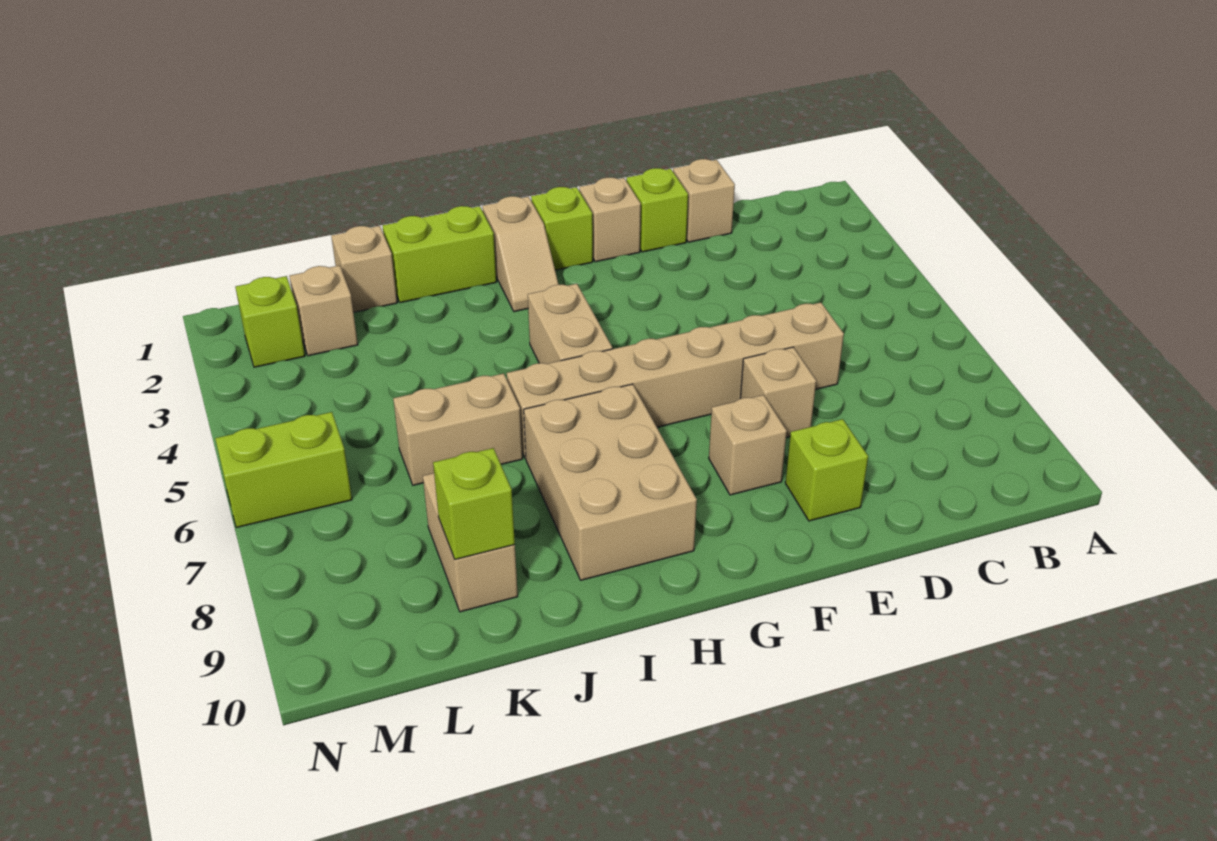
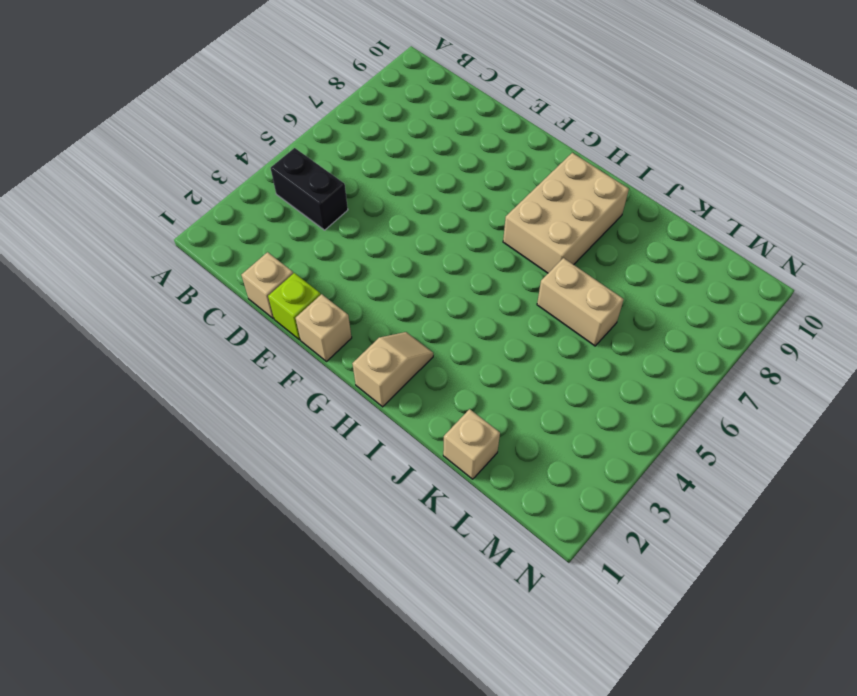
black 1x2 brick [271,148,348,230] -> none
none -> tan 1x6 brick [507,303,844,459]
none -> tan 1x1 brick [740,347,816,437]
none -> lime 1x1 brick [785,419,868,521]

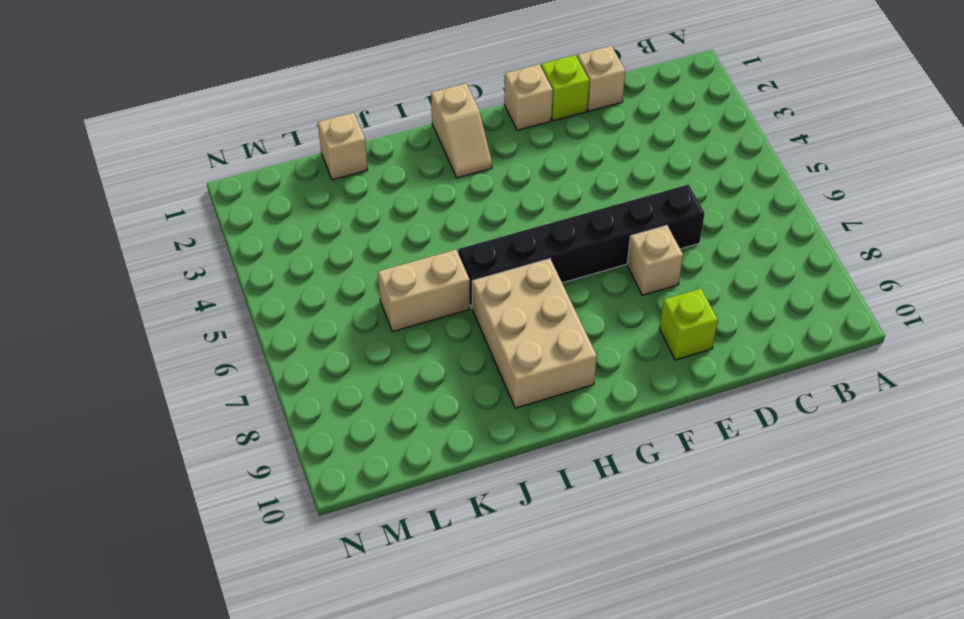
black 1x6 brick [458,184,705,309] -> tan 1x6 brick [507,303,844,459]
none -> tan 1x1 brick [709,395,787,495]
none -> lime 1x1 brick [531,187,593,270]
none -> tan 1x2 brick [528,284,612,364]

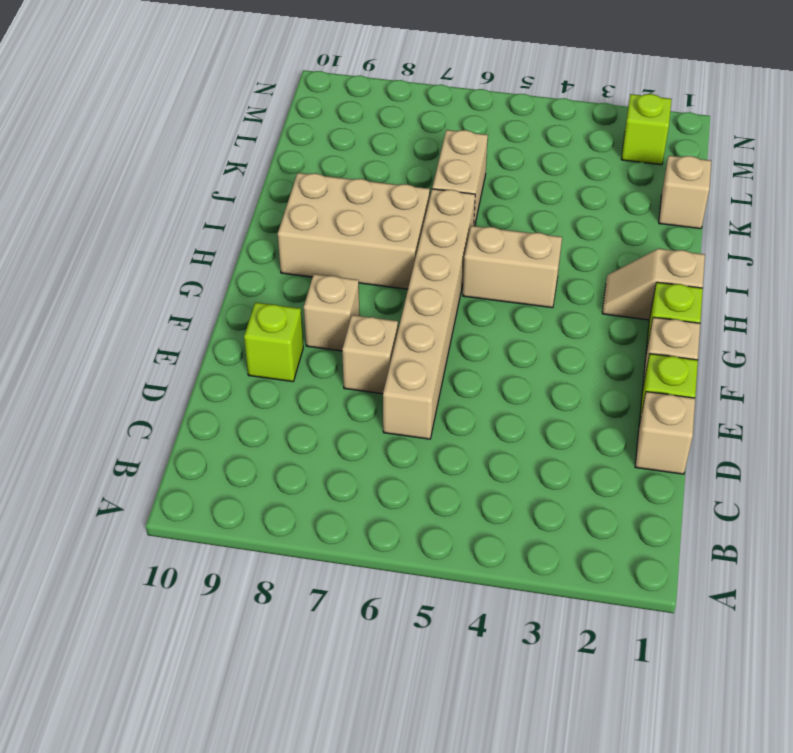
none -> lime 1x2 brick [383,206,496,303]
none -> tan 1x2 brick [423,473,518,612]
none -> tan 1x1 brick [290,265,358,356]

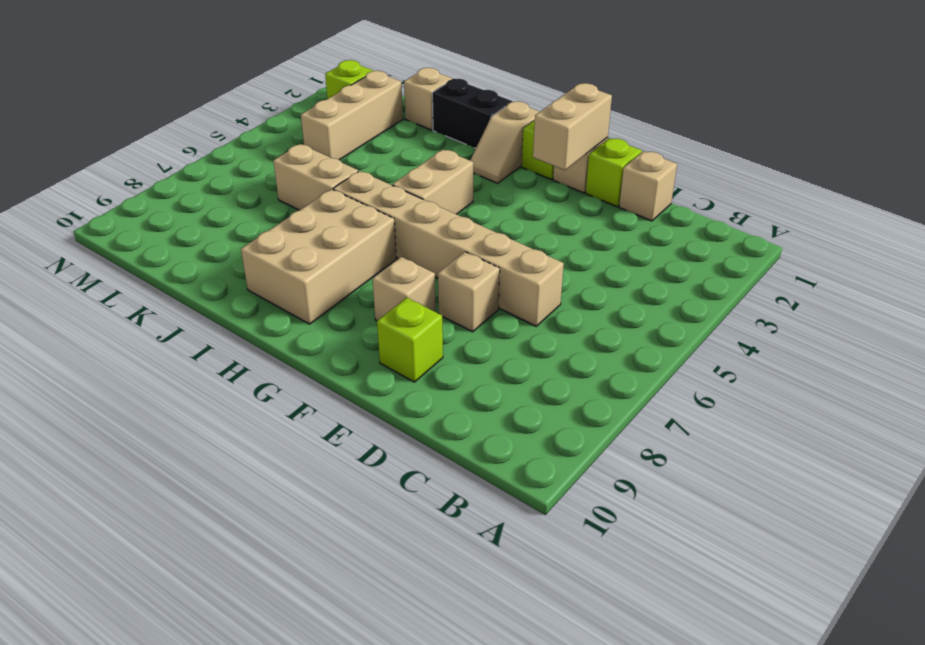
tan 1x2 brick [533,83,612,170] -> tan 1x2 brick moved to [423,473,518,612]
black 1x2 brick [432,79,512,148] -> lime 1x2 brick [383,206,496,303]
tan 1x3 brick [301,71,403,160] -> tan 1x1 brick [290,265,358,356]
none -> lime 1x2 brick [215,412,352,528]
none -> lime 1x1 brick [433,448,515,560]

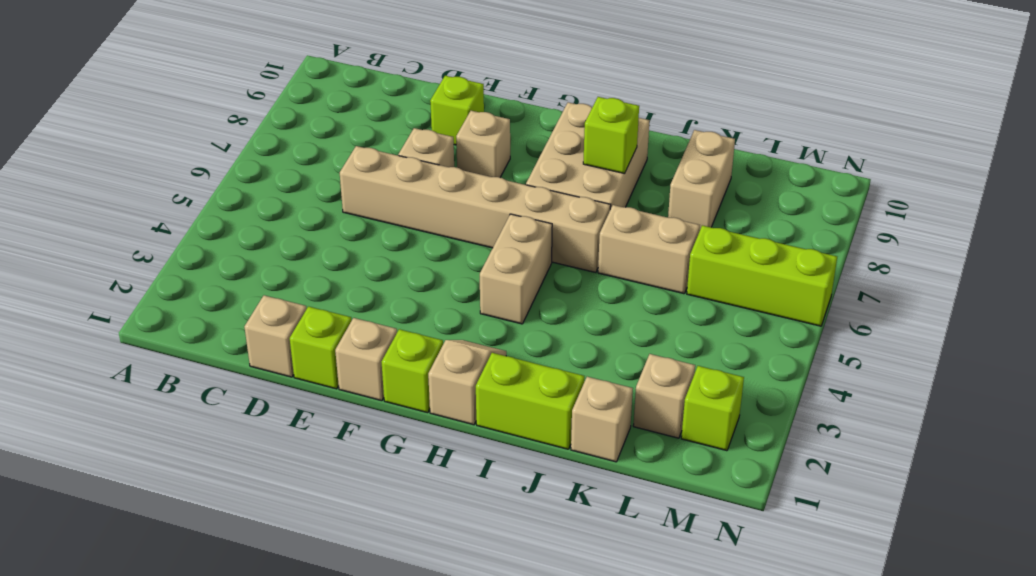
lime 1x1 brick [583,97,639,174] -> lime 1x1 brick moved to [433,448,515,560]
lime 1x3 brick [687,225,837,326] -> lime 1x2 brick [215,412,352,528]

